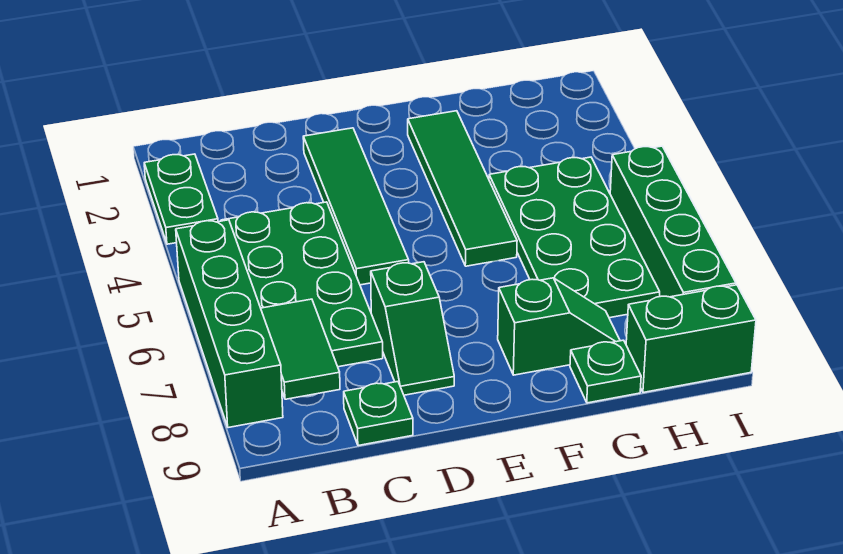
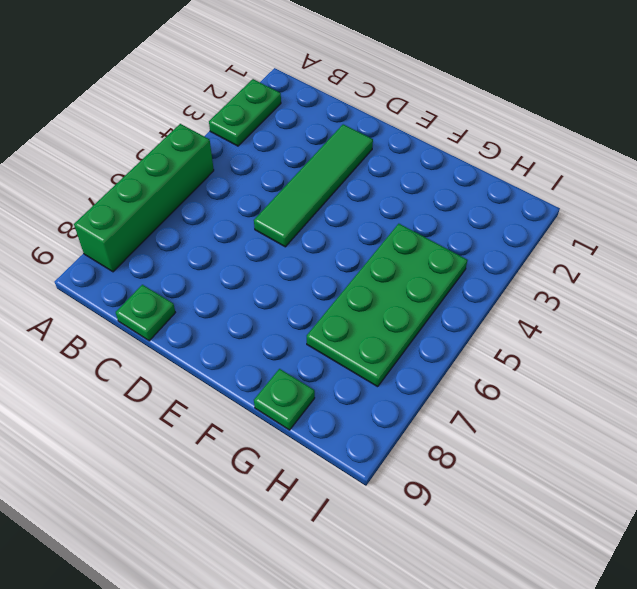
none -> green 2x4 plate [221,202,383,367]
none -> green 1x2 slope [371,262,454,395]
none -> green 1x4 tile [408,111,517,266]

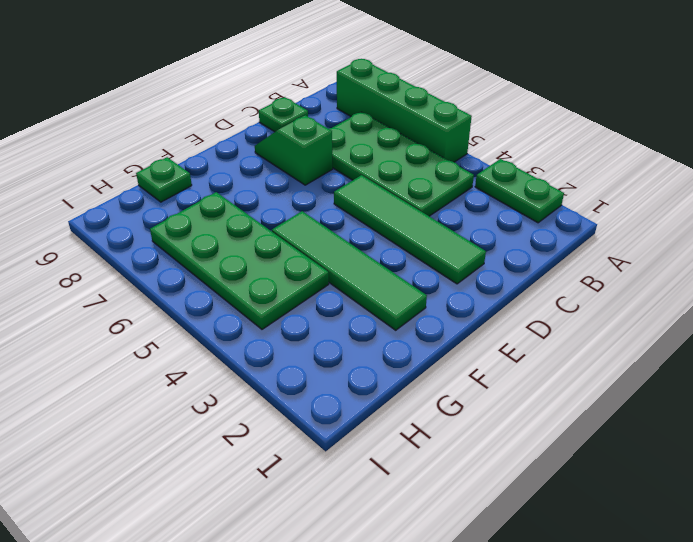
none -> green 1x2 slope [498,278,620,375]
none -> green 1x2 brick [626,285,756,392]
none -> green 1x4 brick [610,146,736,297]

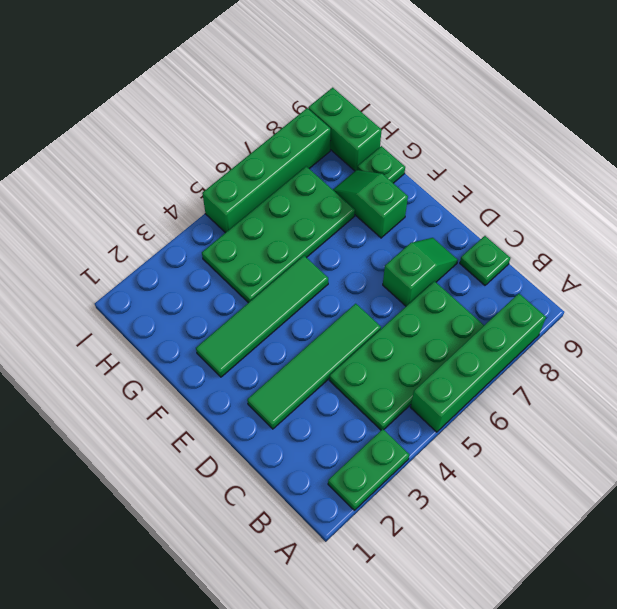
none -> green 1x2 tile [261,299,340,399]

